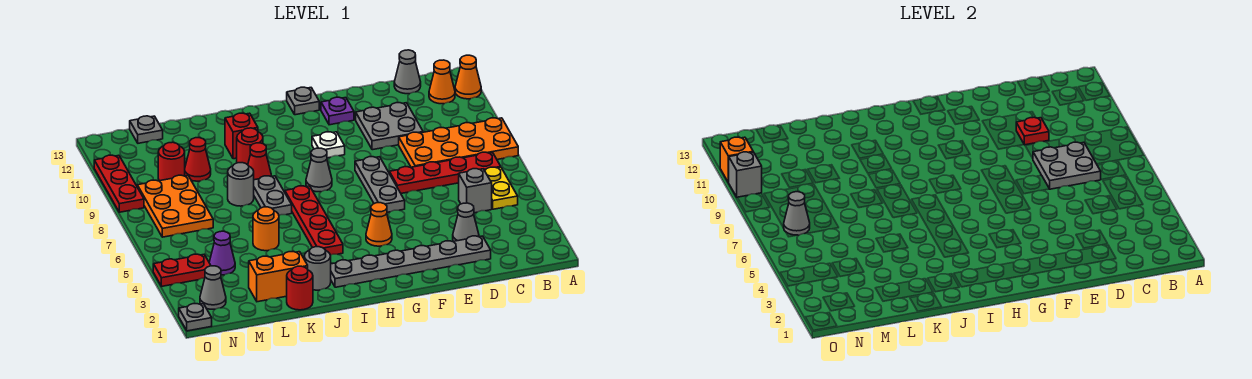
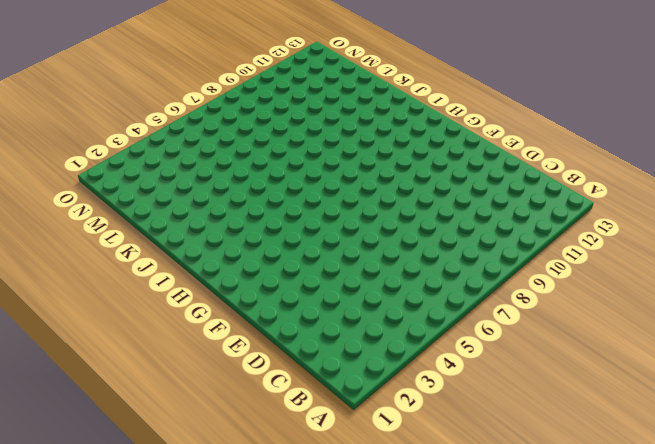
none -> orange 2x4 plate [399,118,518,167]
none -> orange 1x1 cone [455,55,481,99]
none -> yellow 1x2 plate [485,167,518,209]
none -> red 1x4 plate [389,152,501,193]

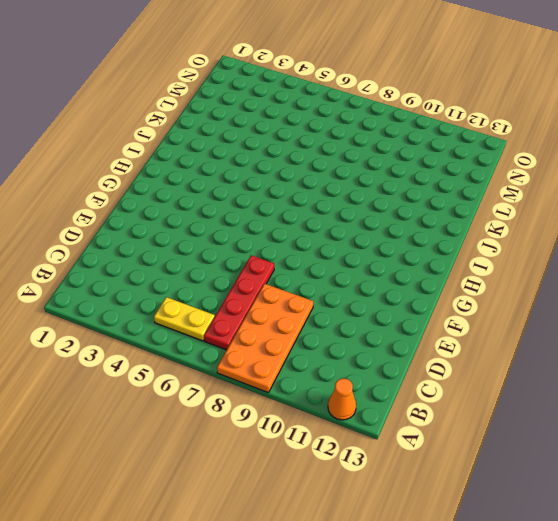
none -> orange 1x1 cone [429,60,455,104]
none -> grey 1x1 brick [459,169,492,213]
none -> grey 1x1 cone [394,50,421,94]
none -> grey 1x6 plate [331,236,491,287]

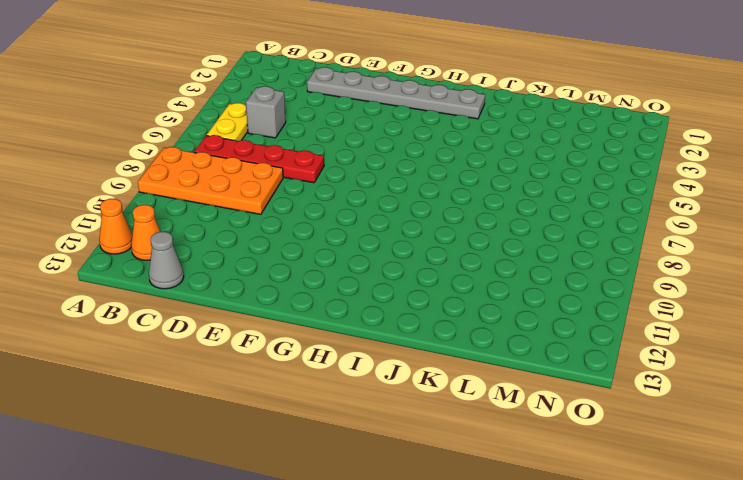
none -> grey 1x1 cone [453,203,479,241]
none -> grey 2x2 plate [356,103,423,150]
none -> grey 1x3 plate [355,157,405,212]
none -> purple 1x1 plate [321,97,354,125]

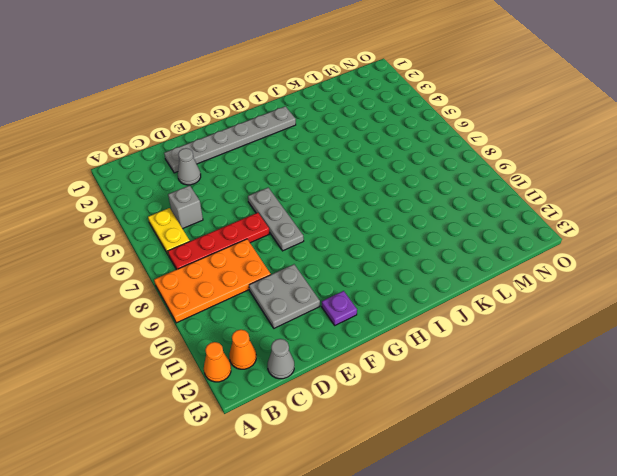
none -> orange 1x1 cone [366,203,392,246]
none -> white 1x1 plate [312,132,345,158]
none -> grey 1x1 plate [287,87,319,115]
none -> grey 1x1 cone [306,148,332,192]

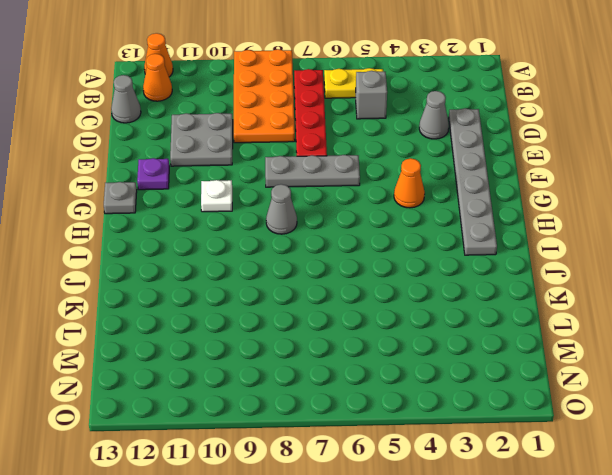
none -> red 1x4 plate [285,186,343,255]
none -> grey 1x1 round brick [304,247,331,290]
none -> grey 1x2 plate [254,176,292,215]
none -> red 1x1 cone [248,143,271,180]

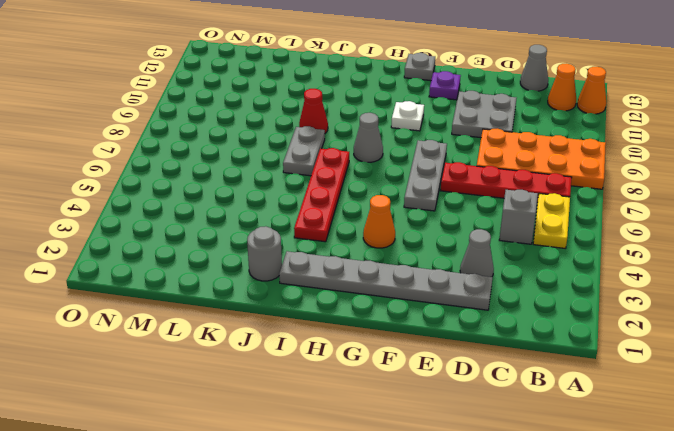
none -> red 1x1 round brick [237,128,263,165]
none -> red 1x1 brick [225,113,258,159]
none -> red 1x1 round brick [287,266,313,310]
none -> orange 1x2 brick [249,252,308,302]

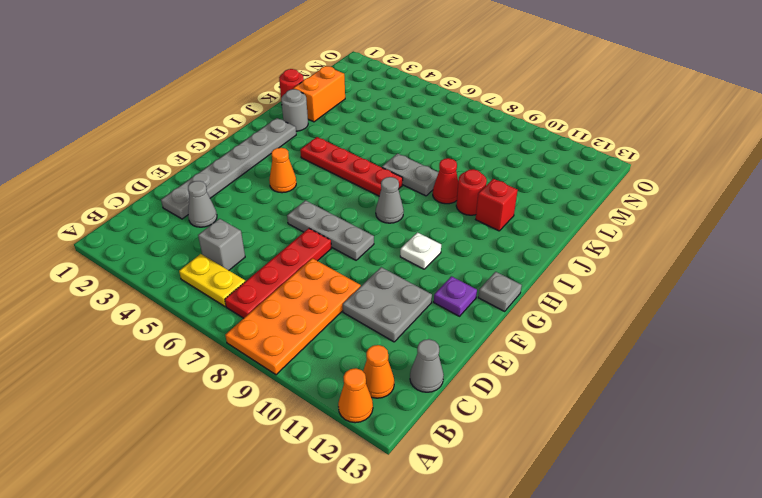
none -> orange 1x1 round brick [253,207,279,251]
none -> grey 1x1 round brick [228,163,254,206]
none -> red 1x1 cone [185,138,211,181]
none -> purple 1x1 cone [209,231,235,275]

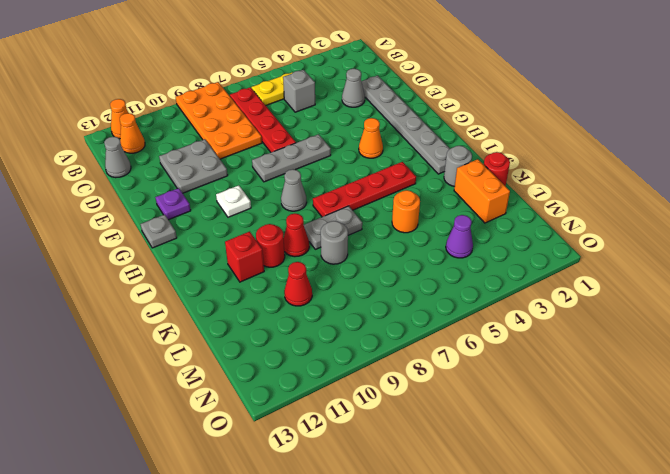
none -> orange 2x3 plate [137,175,213,237]
none -> red 1x1 round brick [158,142,185,181]
none -> grey 1x1 plate [130,116,163,143]
none -> grey 1x1 cone [200,266,226,309]

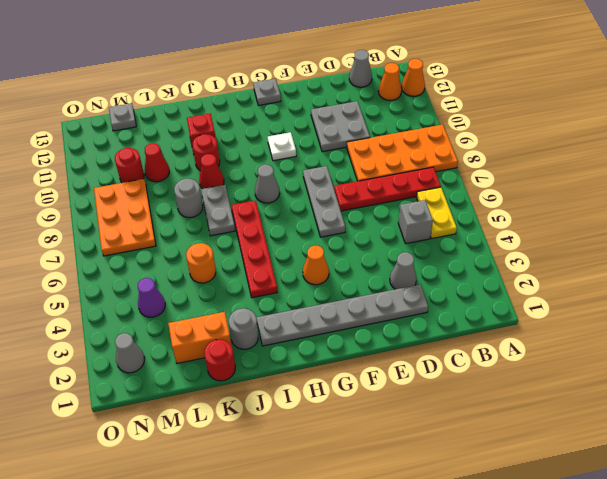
none -> purple 1x1 plate [321,97,354,125]
none -> red 1x2 plate [153,254,211,286]
none -> grey 1x1 plate [179,304,212,331]
none -> red 1x3 plate [94,155,144,212]

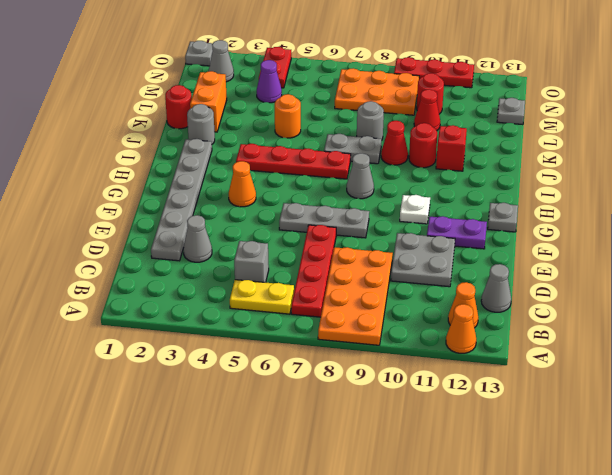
purple 1x2 plate [427,216,487,249] -> purple 1x1 plate [321,97,354,125]
none -> grey 2x2 plate [1033,142,1101,189]
none -> red 1x1 plate [1016,117,1049,145]
none -> grey 1x1 cone [784,192,810,235]
none -> grey 1x1 brick [728,152,762,198]

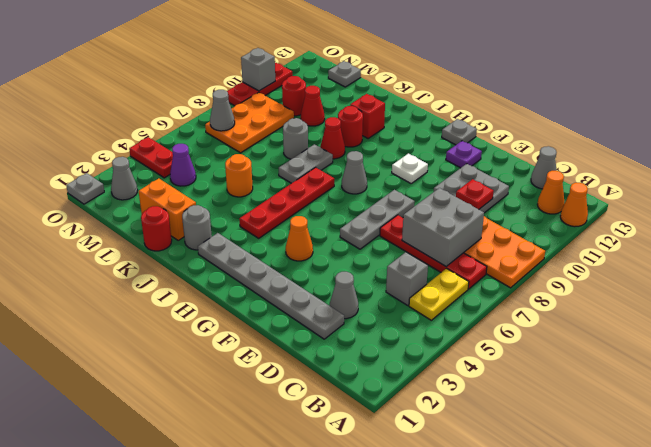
grey 2x2 brick [402,188,484,266] -> grey 2x2 plate [1033,142,1101,189]
none -> orange 1x1 brick [720,137,753,182]

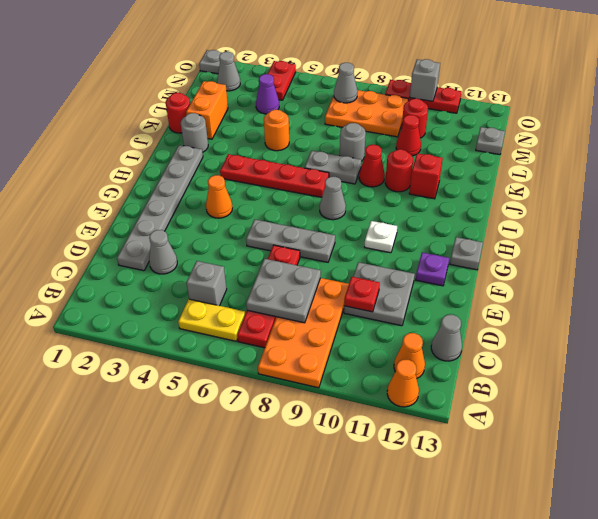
none -> orange 1x1 brick [720,137,753,182]

